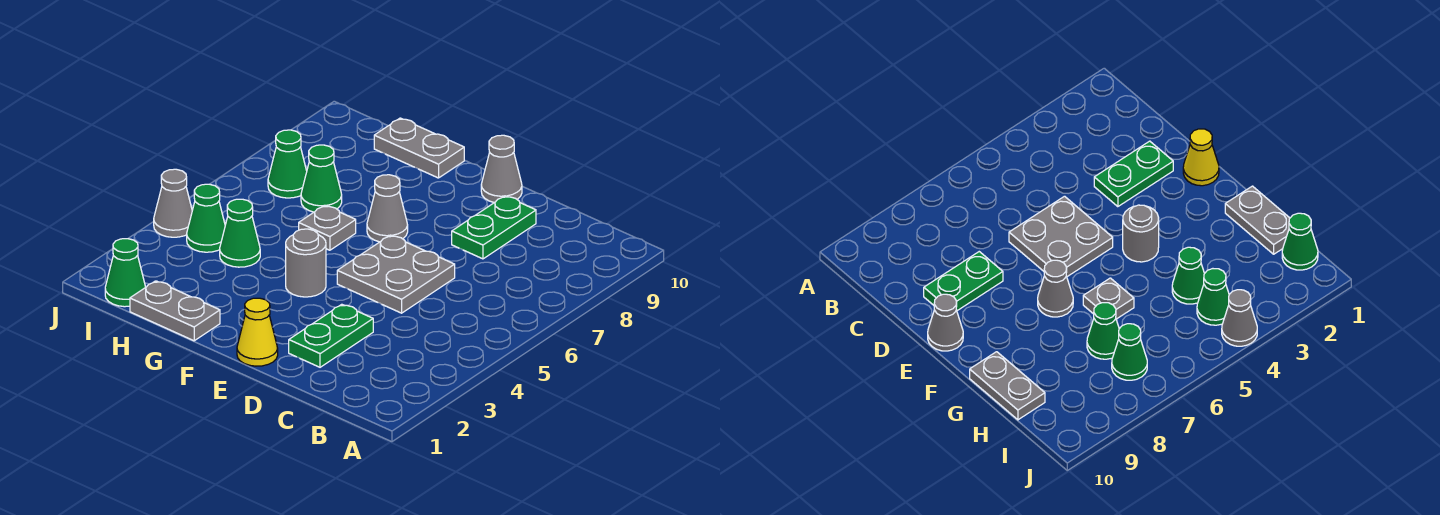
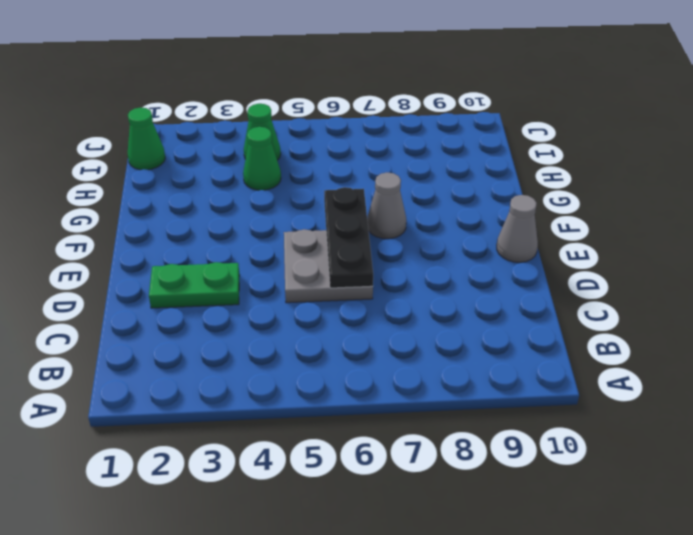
black 1x3 plate [324,187,373,288] -> none
none -> green 1x2 plate [452,196,536,259]
none -> yellow 1x1 cone [237,298,278,366]
none -> grey 1x1 round brick [286,229,326,297]

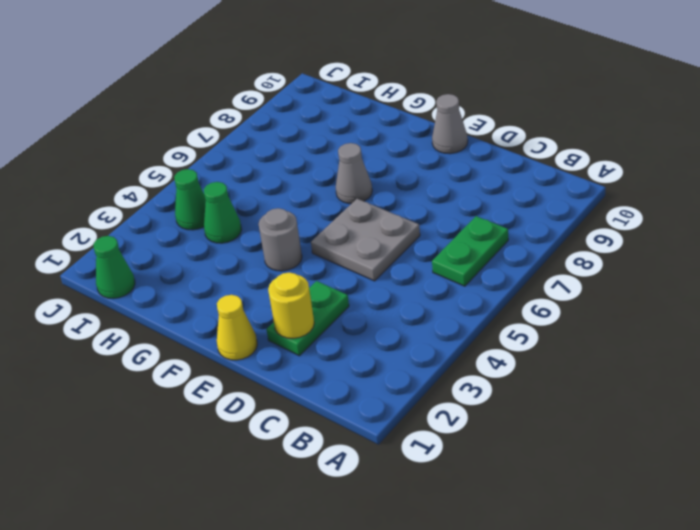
green 1x2 plate [432,216,508,286] -> green 1x2 plate moved to [452,196,536,259]
yellow 1x1 round brick [268,272,314,338] -> none
none -> grey 1x2 plate [130,281,220,341]
none -> grey 1x1 plate [299,205,356,250]
none -> grey 1x2 plate [374,118,464,178]

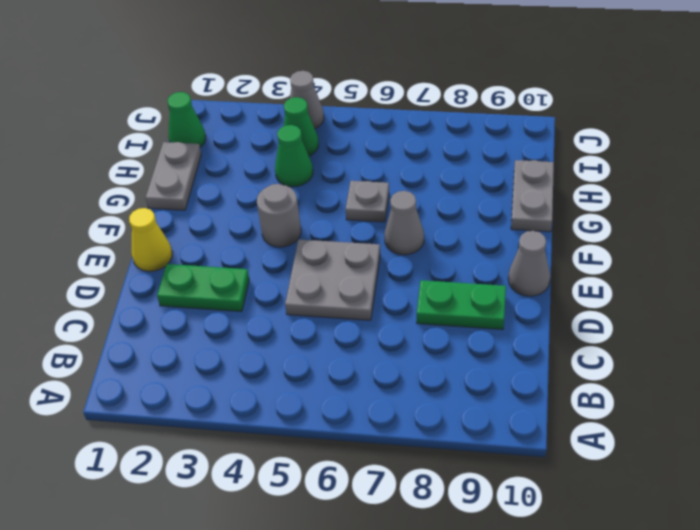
none -> green 1x1 cone [301,145,342,212]
none -> green 1x1 cone [268,130,307,198]

